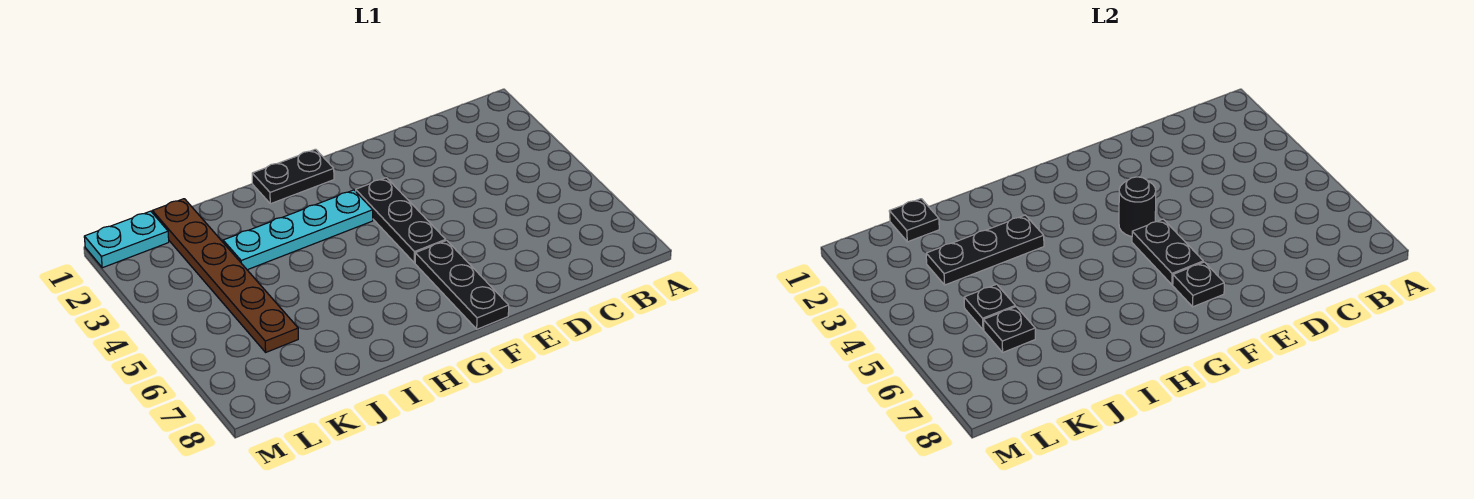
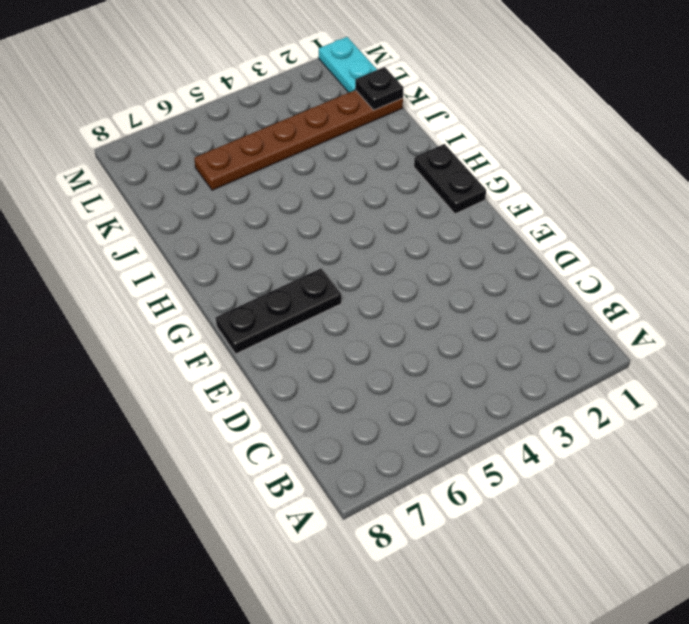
none -> black 1x3 plate [356,178,446,263]
none -> cyan 1x4 plate [223,190,373,270]
none -> black 1x1 round brick [1119,177,1156,236]

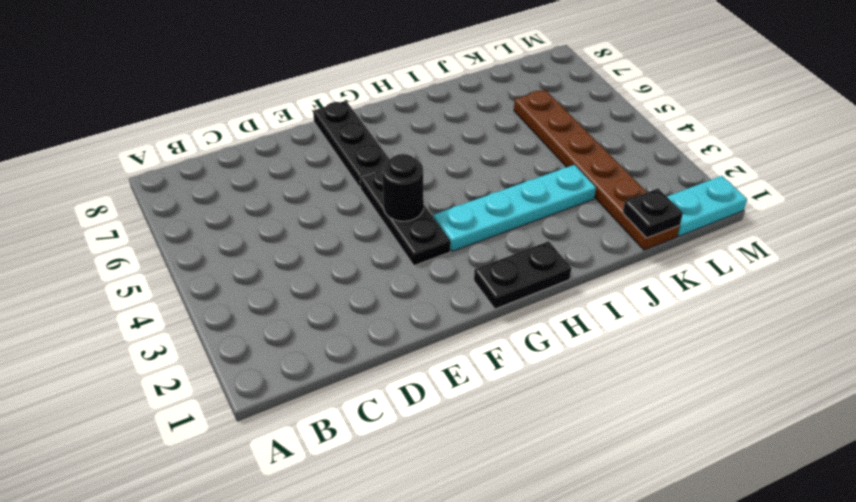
none -> black 1x2 plate [1132,219,1203,285]
none -> black 1x1 plate [1173,262,1224,307]
none -> black 1x3 plate [926,215,1044,285]

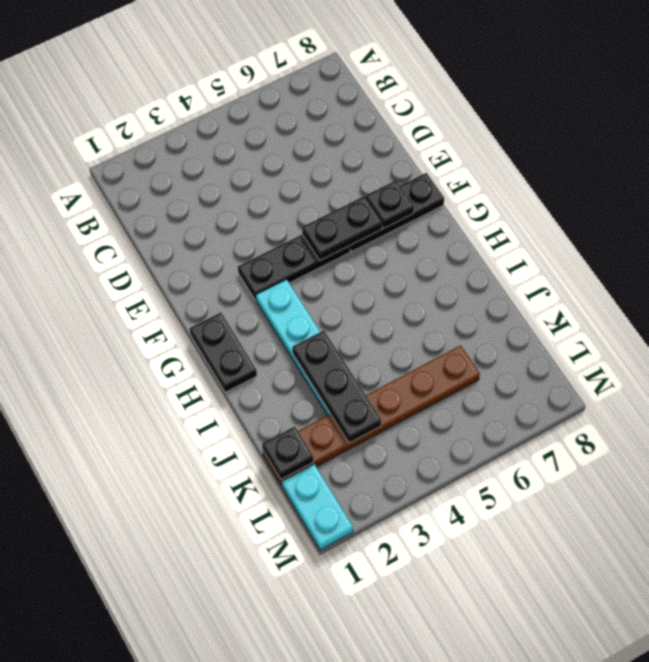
none -> black 1x1 round brick [1119,177,1156,236]
none -> black 1x1 plate [964,284,1015,330]
none -> black 1x1 plate [984,307,1035,352]

